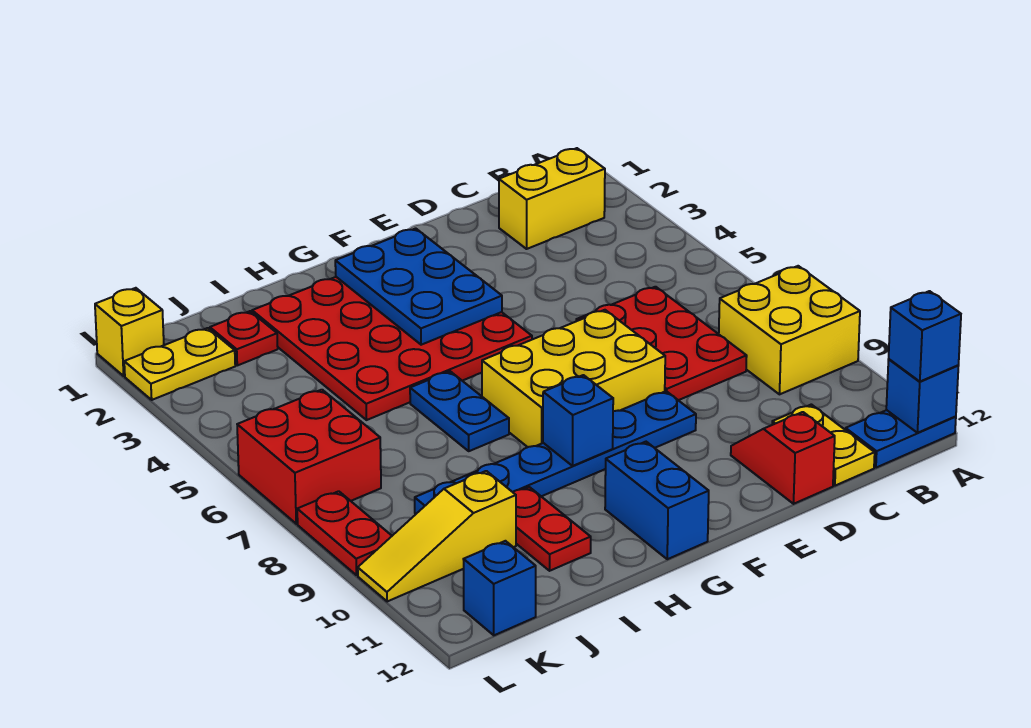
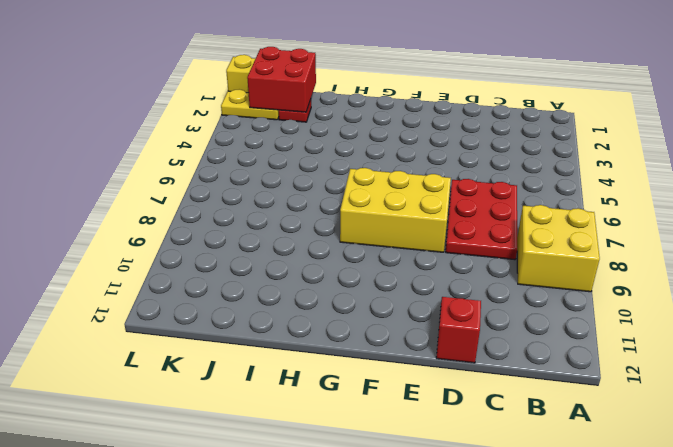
red 2x2 brick [247,47,316,112] -> red 2x2 brick moved to [237,390,381,524]
none -> blue 1x2 plate [846,410,956,468]
none -> yellow 1x2 brick [499,148,605,249]
none -> yellow 1x2 plate [772,404,875,486]

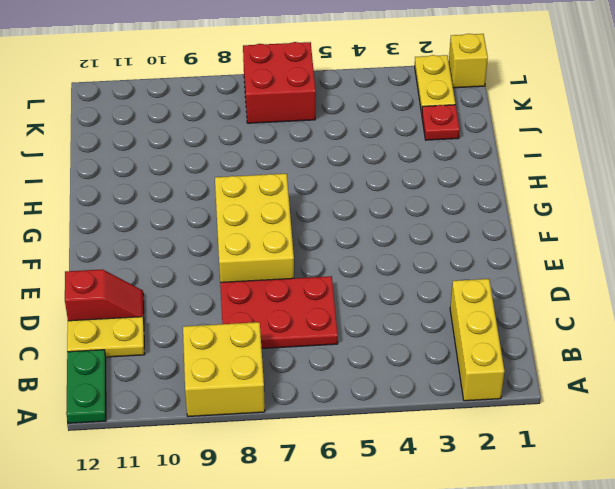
yellow 1x3 brick [450,279,504,401] -> yellow 1x2 brick [499,148,605,249]
green 1x2 plate [66,350,106,423] -> blue 1x2 plate [846,410,956,468]
none -> blue 1x6 plate [415,391,696,514]
none -> red 4x4 plate [252,277,532,420]
none -> blue 1x2 brick [605,442,709,559]

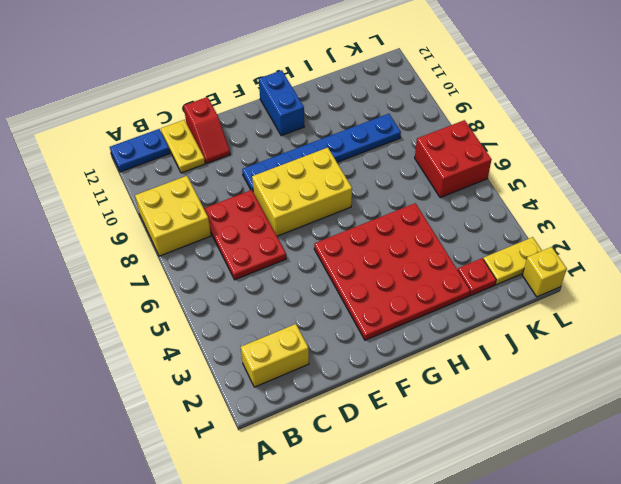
none -> blue 1x2 plate [410,371,509,451]
none -> red 1x2 plate [513,487,591,571]
none -> yellow 1x3 slope [358,471,516,602]

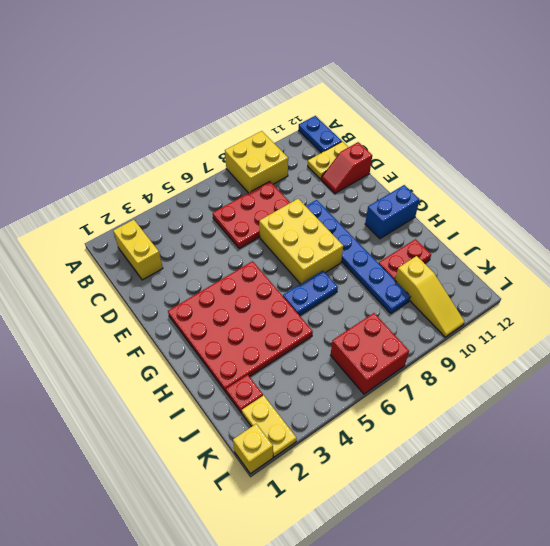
none -> blue 1x1 brick [463,541,536,635]
none -> red 1x2 plate [297,491,392,575]
none -> blue 1x1 brick [886,359,958,433]

